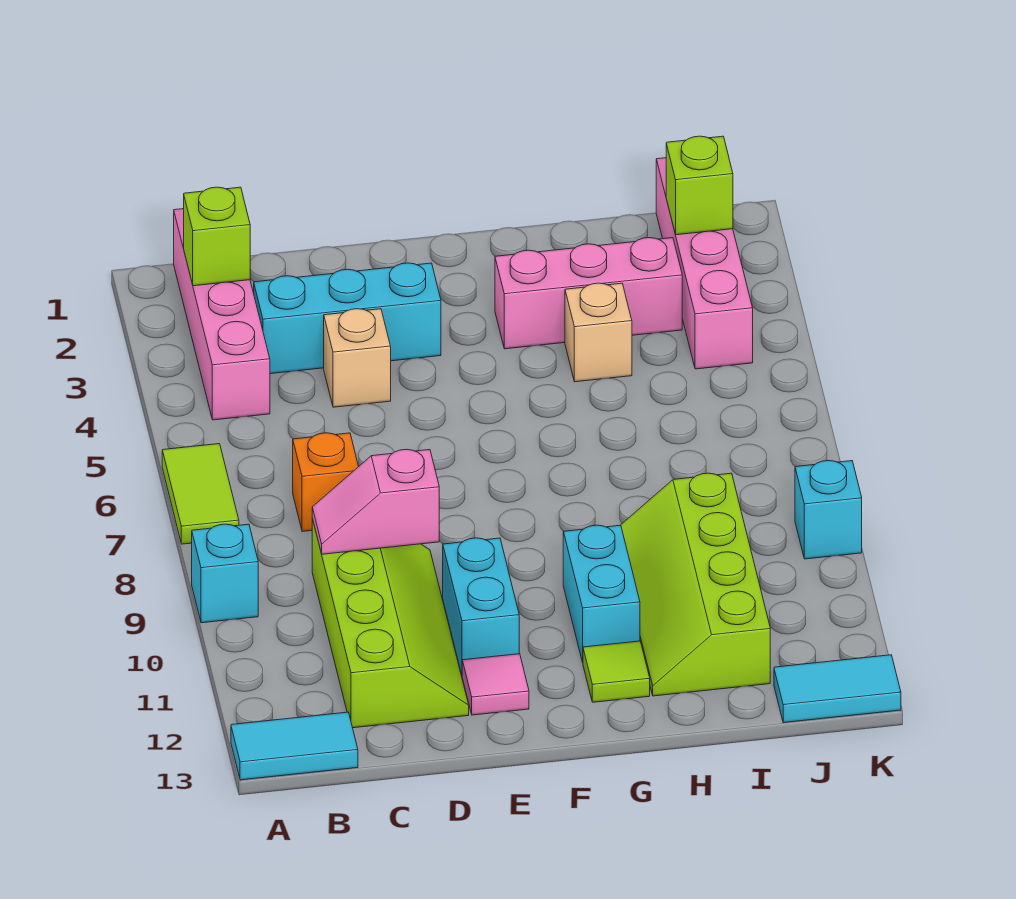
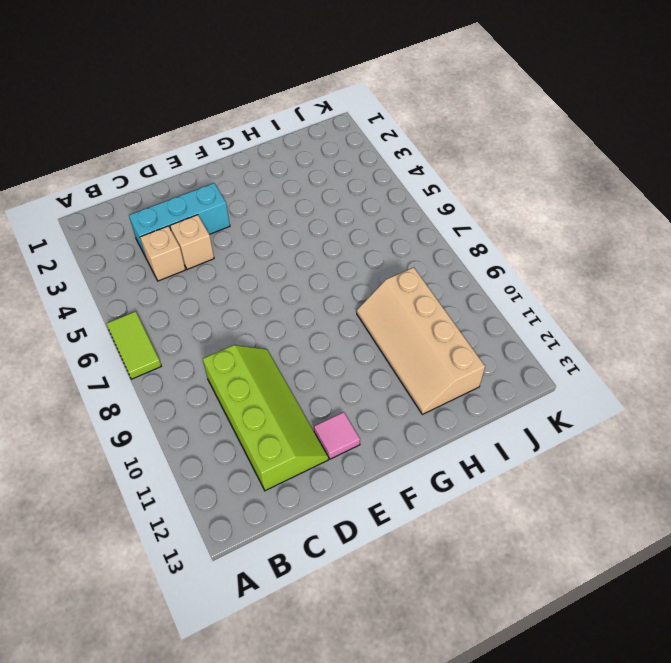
tan 1x1 brick [140,226,185,281] -> tan 1x1 brick moved to [565,283,632,382]
tan 2x4 slope [357,267,485,414] -> lime 2x4 slope [621,473,770,696]
none -> cyan 1x1 brick [192,524,258,623]
none -> cyan 1x2 tile [231,712,358,780]
none -> pink 1x4 brick [174,209,270,420]

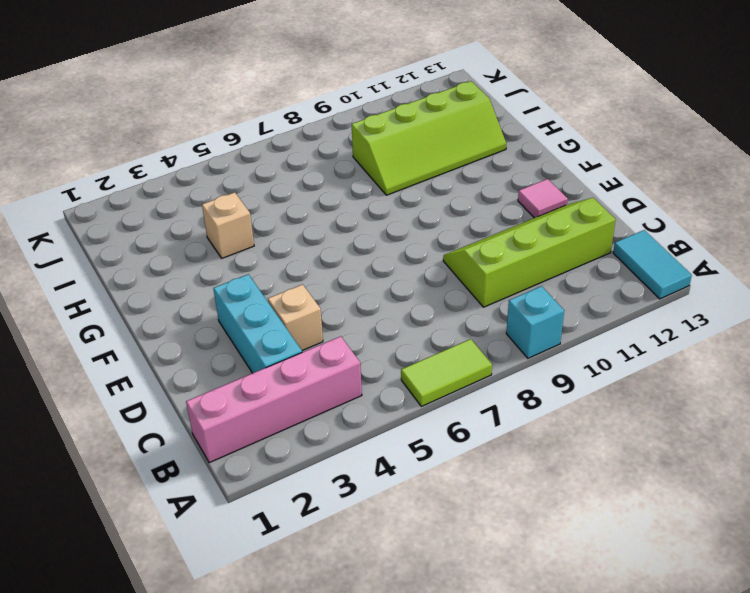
none -> orange 1x1 brick [293,433,359,532]
none -> cyan 1x2 brick [443,538,519,674]
none -> pink 1x3 brick [495,238,682,349]

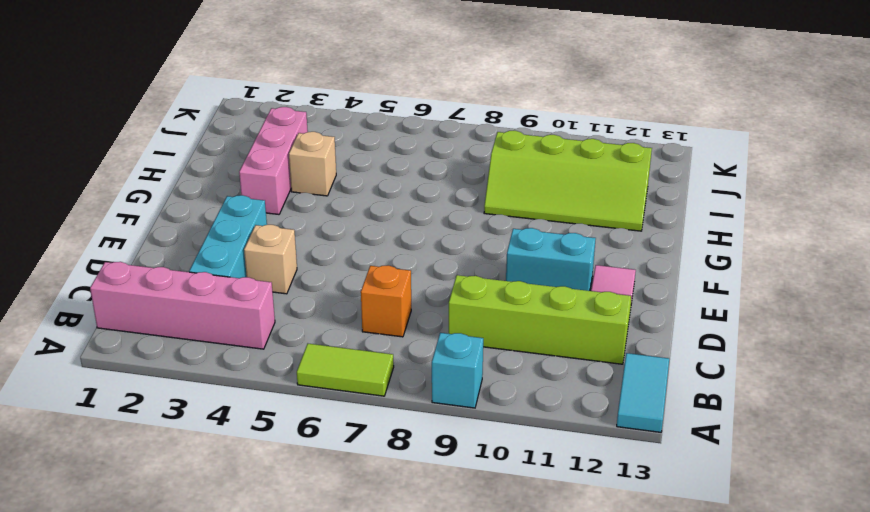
none -> cyan 1x2 brick [563,525,640,662]
none -> lime 1x1 tile [583,641,650,702]
none -> pink 1x4 brick [656,158,753,369]

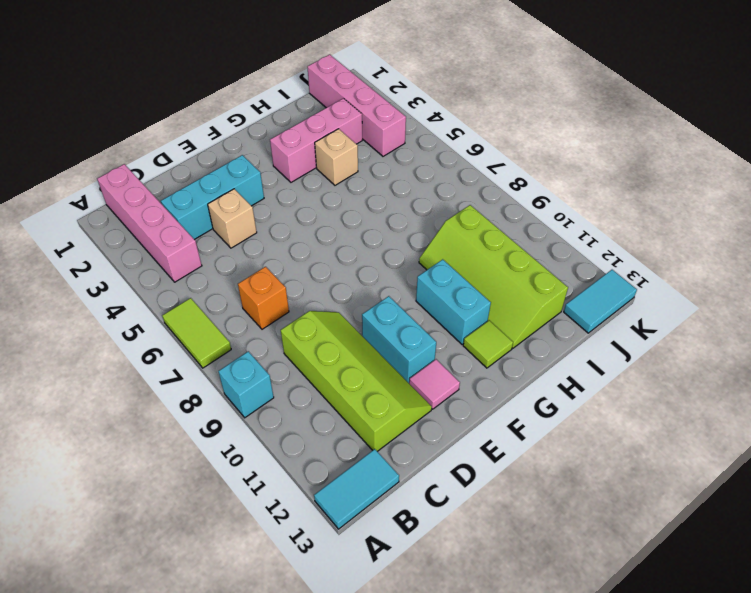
none -> cyan 1x1 brick [795,461,862,559]
none -> lime 1x1 brick [184,187,250,286]
none -> pink 1x2 slope [312,449,439,554]

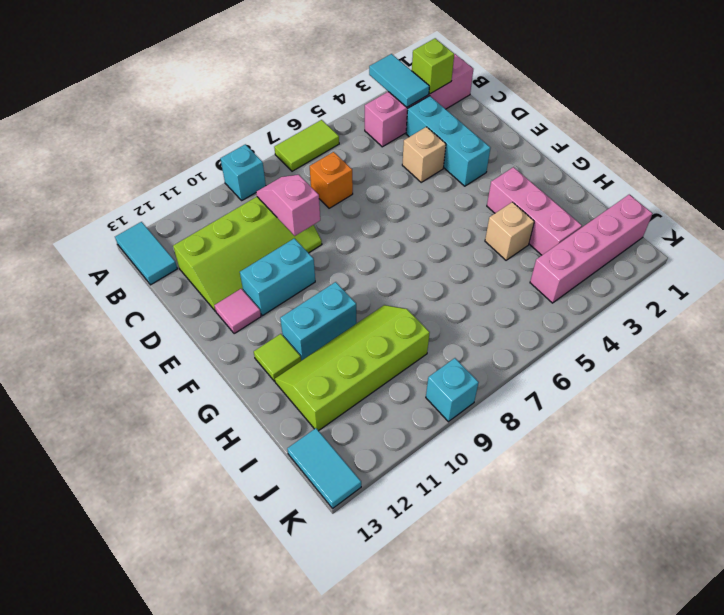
cyan 1x2 tile [369,54,429,107] -> none
none -> lime 1x1 brick [666,136,733,235]

